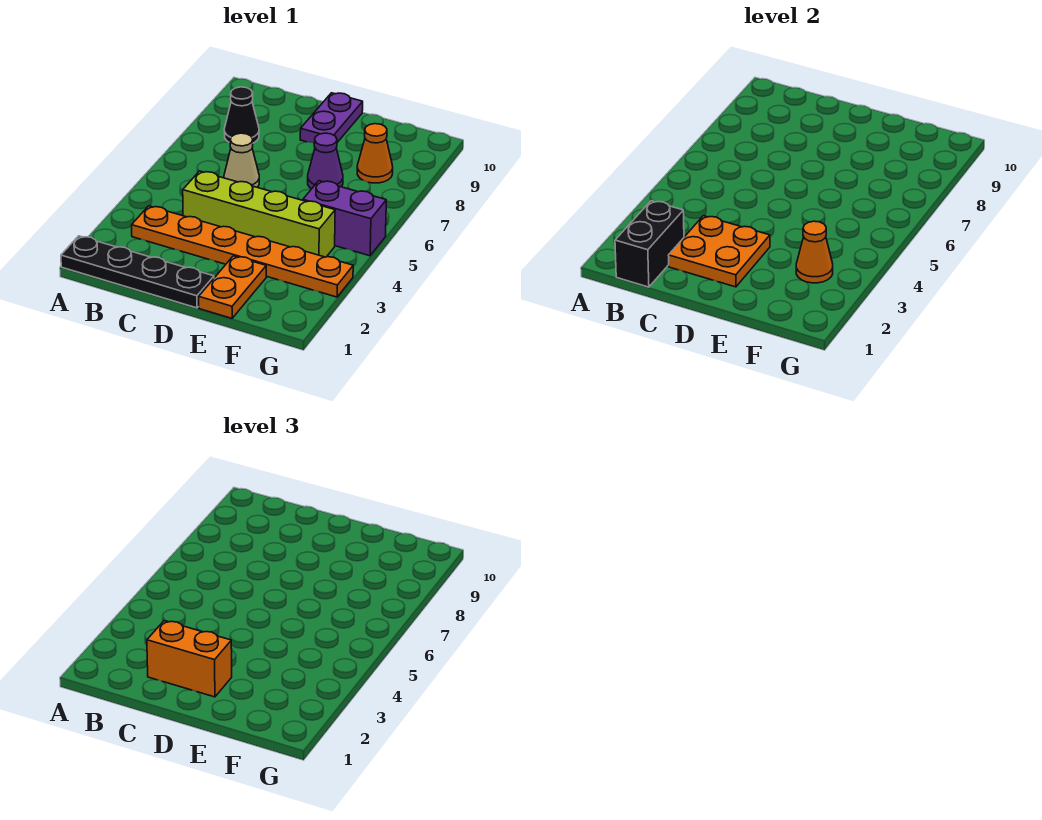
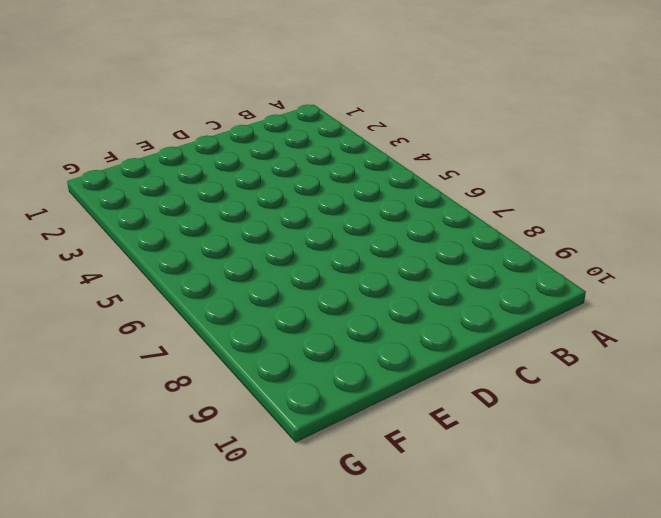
none -> black 1x4 plate [61,236,214,308]
none -> orange 1x6 plate [132,206,353,297]
none -> black 1x1 cone [224,87,259,143]

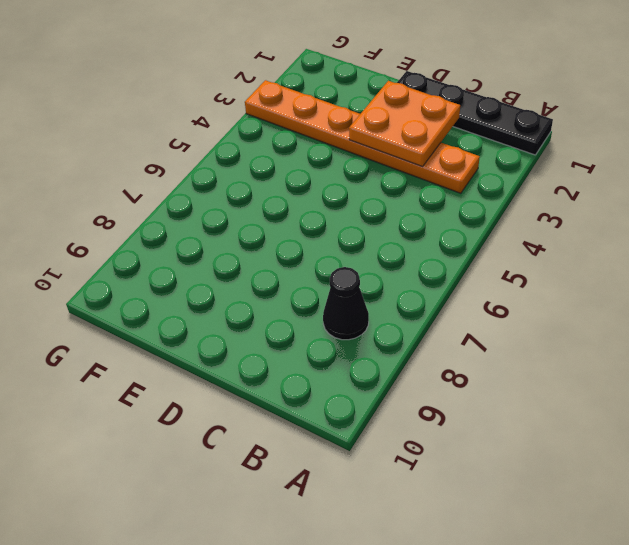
none -> lime 1x4 brick [183,171,335,257]
none -> tan 1x1 cone [224,133,259,187]
none -> purple 1x2 plate [300,93,363,143]

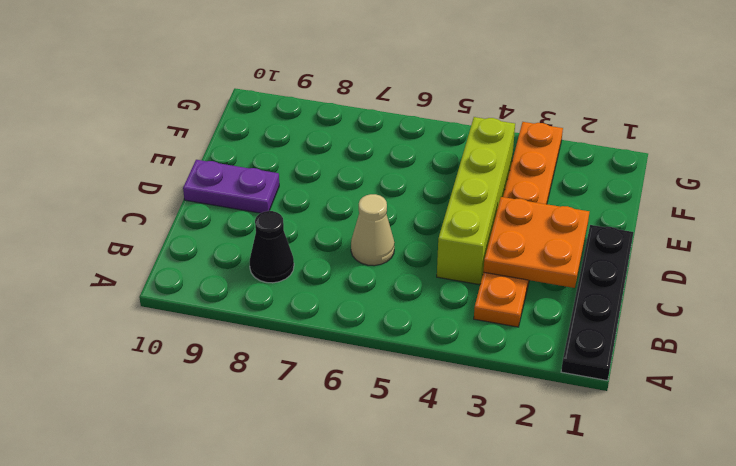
none -> orange 1x2 plate [199,256,266,318]
none -> purple 1x1 cone [308,133,343,189]
none -> purple 1x2 brick [303,181,386,256]

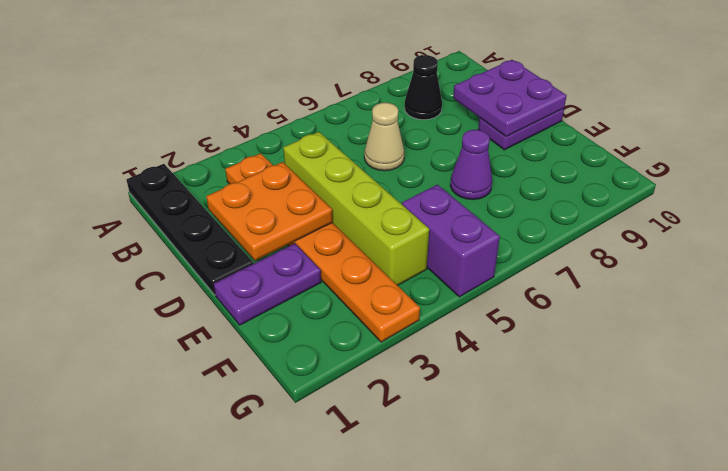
purple 2x2 plate [453,60,567,137] -> none
purple 1x2 plate [214,244,321,325] -> orange 1x2 plate [199,256,266,318]
none -> orange 1x1 cone [357,124,393,183]
none -> black 1x2 brick [615,201,684,287]
none -> orange 1x1 cone [796,221,833,283]

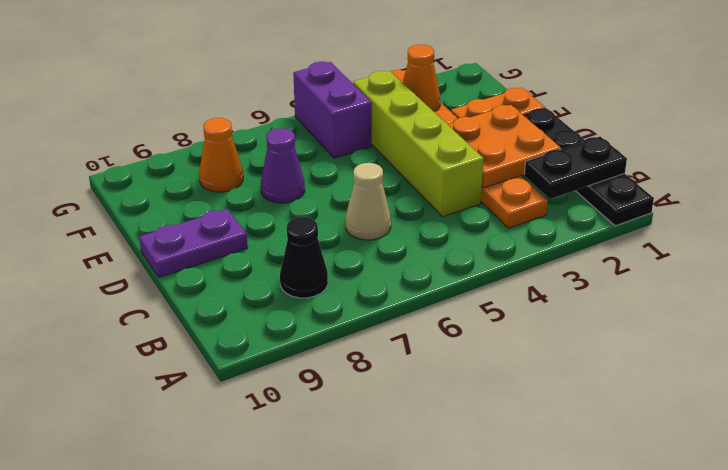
black 1x2 plate [524,137,627,199] -> black 1x2 brick [615,201,684,287]
none -> orange 1x2 brick [147,621,232,697]

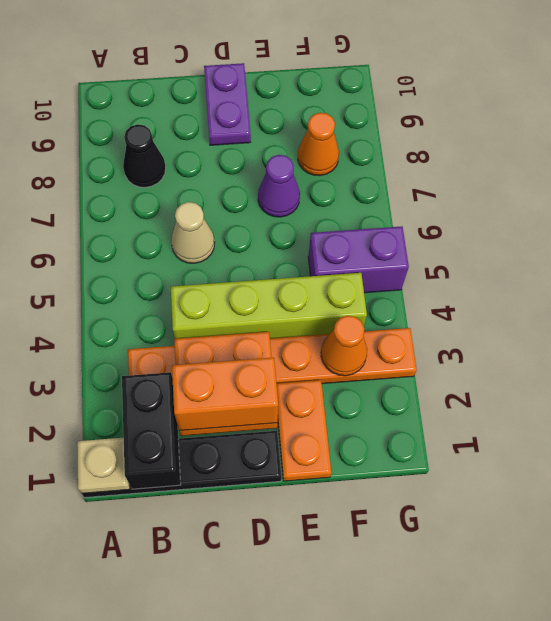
tan 1x1 plate [77,438,130,493] -> none

